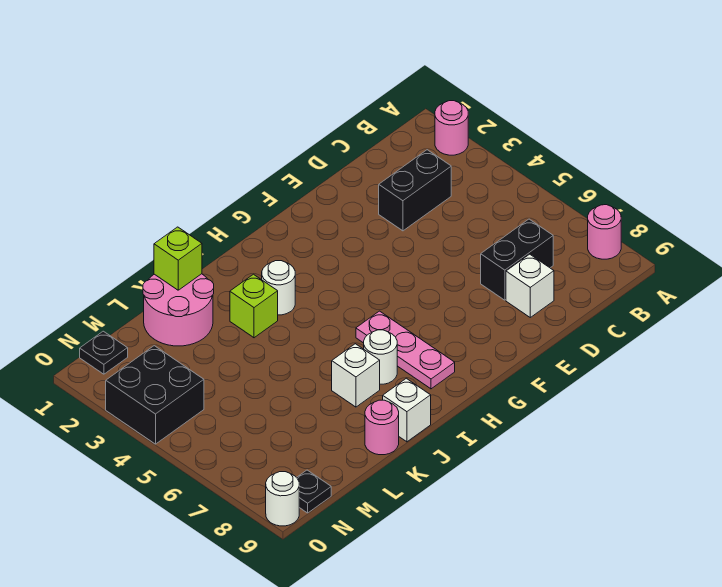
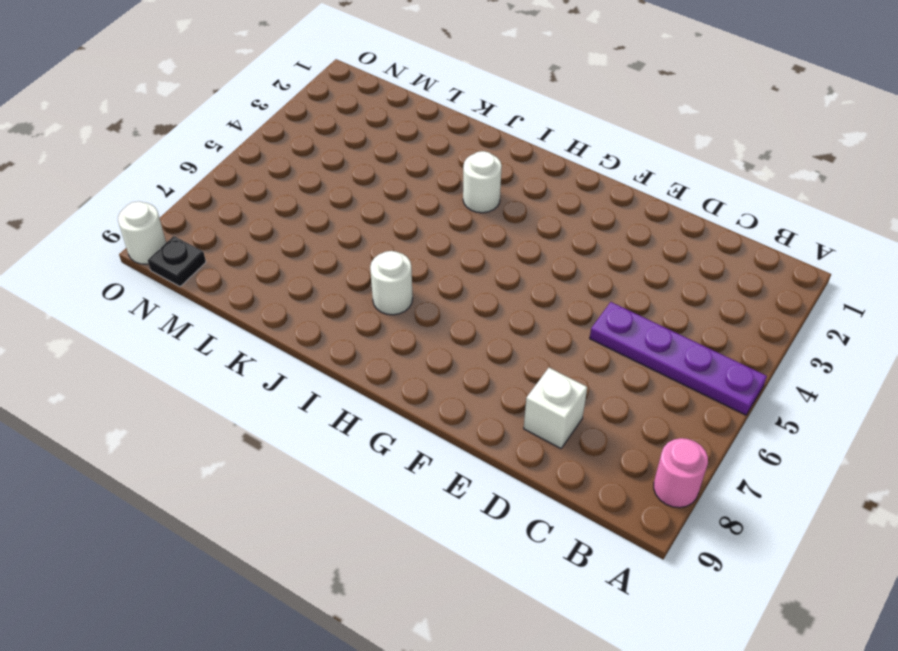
purple 1x4 plate [590,302,767,415] -> none
none -> pink 1x1 round brick [435,101,468,155]
none -> black 1x2 brick [379,150,451,231]
none -> black 1x2 brick [481,219,553,300]

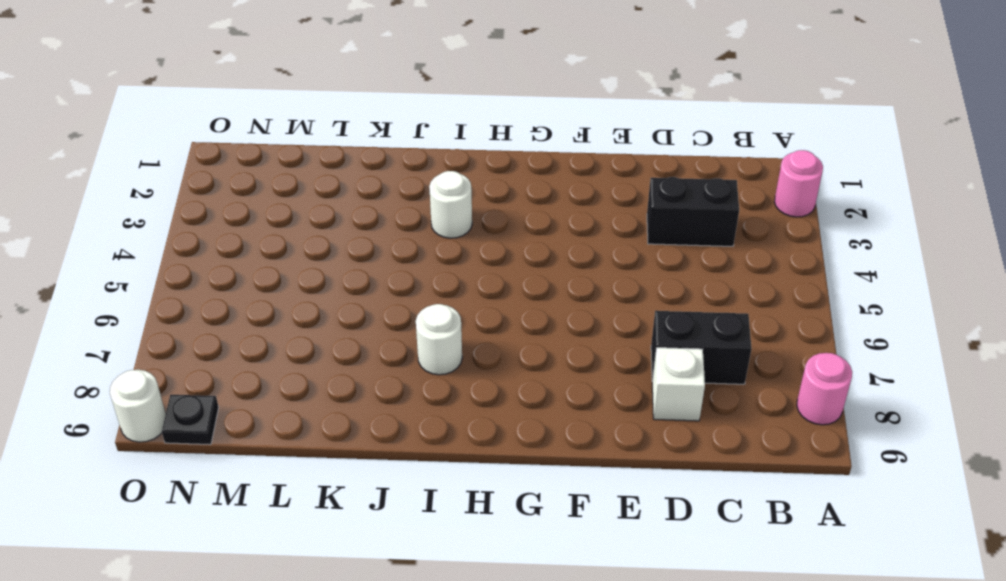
none -> pink 1x3 plate [356,311,455,389]
none -> lime 1x1 brick [230,274,278,338]
none -> white 1x1 brick [332,344,380,407]

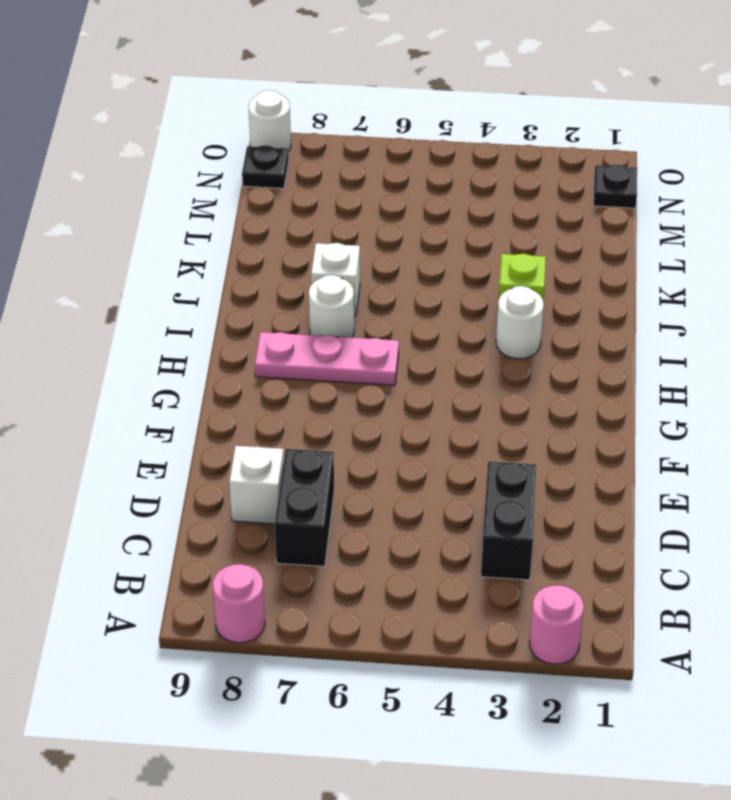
none -> white 1x1 brick [383,378,431,442]
none -> pink 2x2 round brick [143,274,214,346]
none -> pink 1x1 round brick [365,400,399,455]

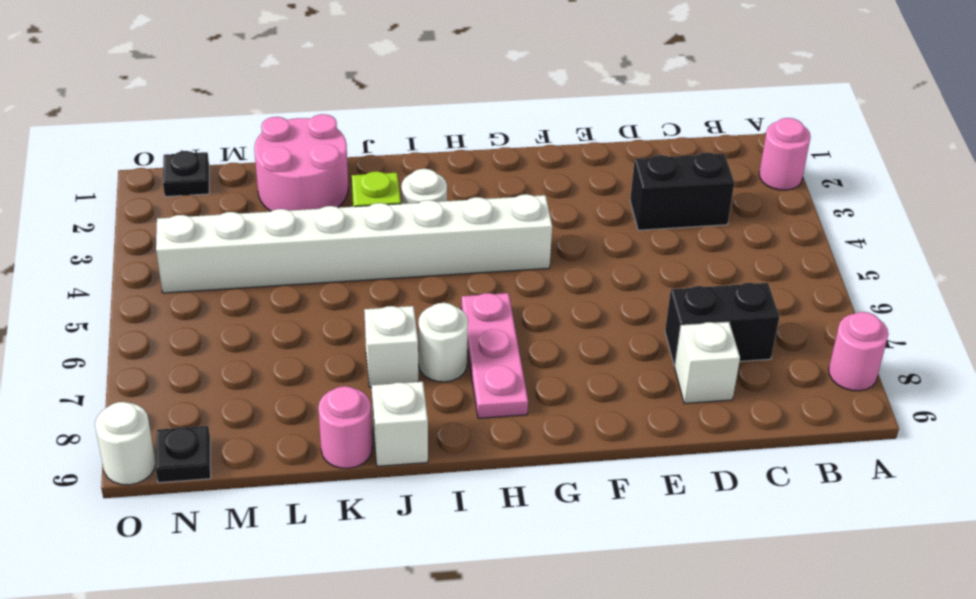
white 1x8 brick [156,194,552,293] -> black 2x2 brick [106,346,204,444]
none -> lime 1x1 brick [154,227,202,290]

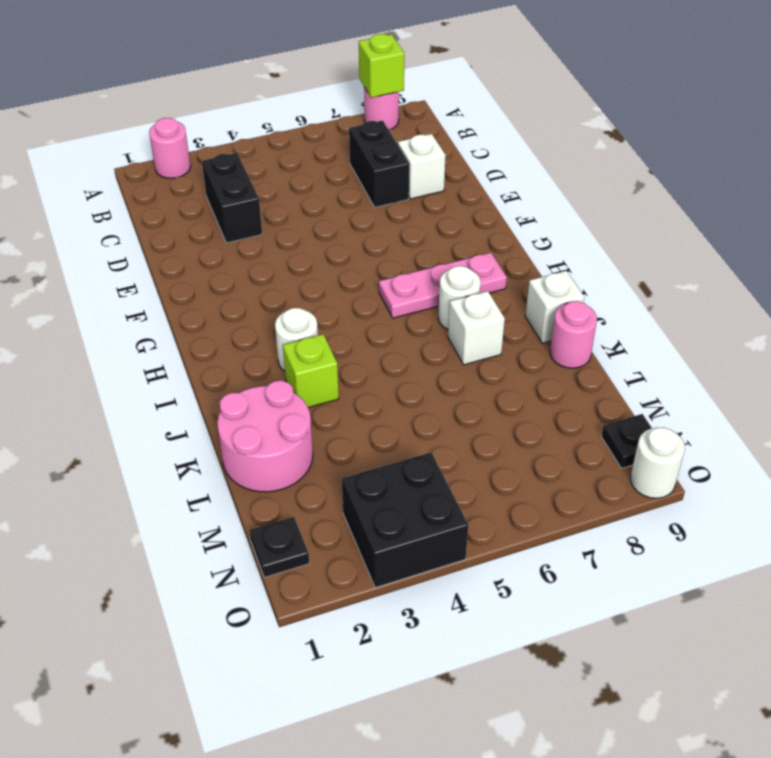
lime 1x1 brick [359,34,404,98] -> lime 1x1 brick moved to [154,227,202,290]

